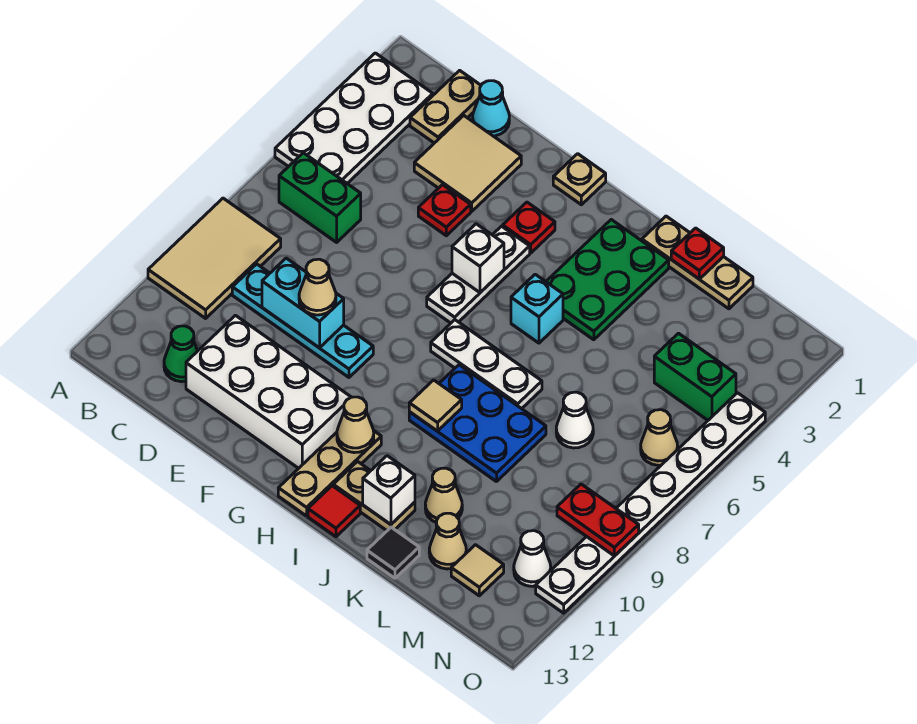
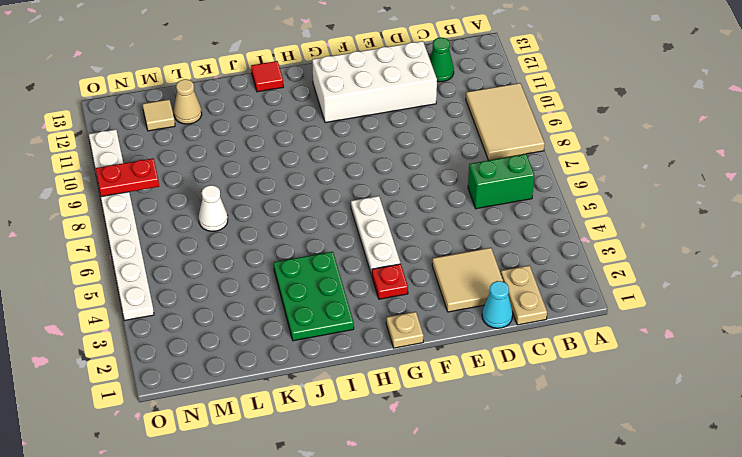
none -> white 2x4 plate [275,53,433,183]
none -> cyan 1x4 plate [232,264,373,377]
none -> red 1x1 plate [418,185,471,236]
none -> white 1x3 plate [431,320,542,409]

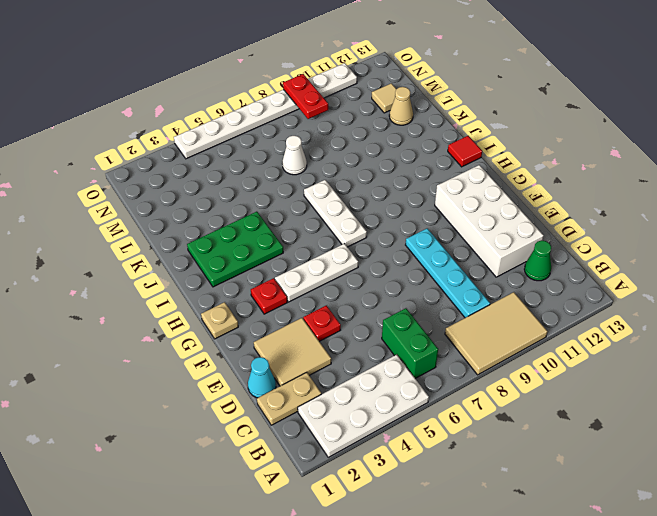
none -> tan 1x3 plate [278,430,381,516]
none -> cyan 1x1 brick [511,274,563,343]
none -> blue 2x3 plate [409,365,546,482]
none -> tan 1x2 plate [333,462,415,531]

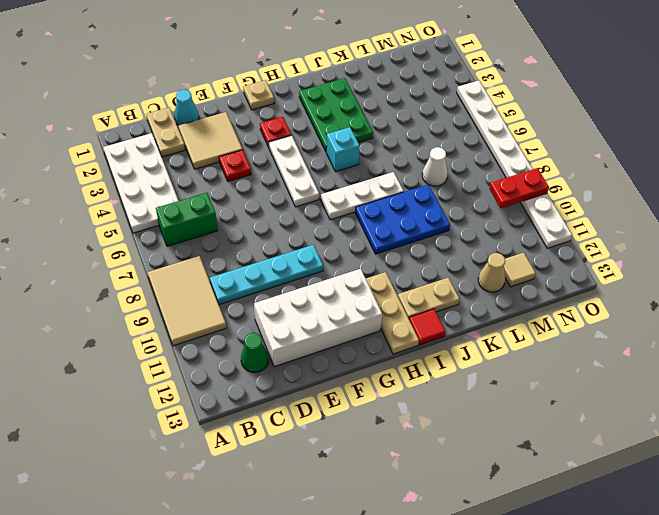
none -> tan 1x3 plate [642,216,753,309]
none -> tan 1x1 cone [425,468,462,522]
none -> black 1x1 tile [367,527,419,578]
none -> green 1x2 brick [654,333,736,420]

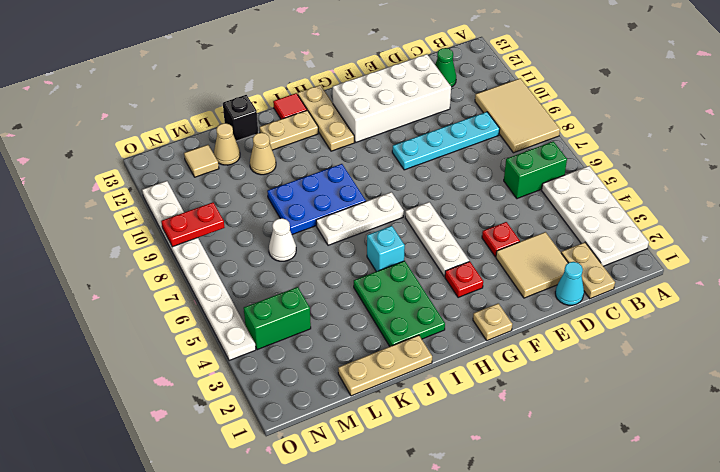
black 1x1 brick [223,95,258,141] -> black 1x1 tile [367,527,419,578]
none -> tan 1x1 cone [641,410,678,465]
none -> white 1x1 cone [514,531,551,586]
none -> cyan 1x2 brick [262,258,344,348]
none -> white 1x1 brick [452,224,504,293]

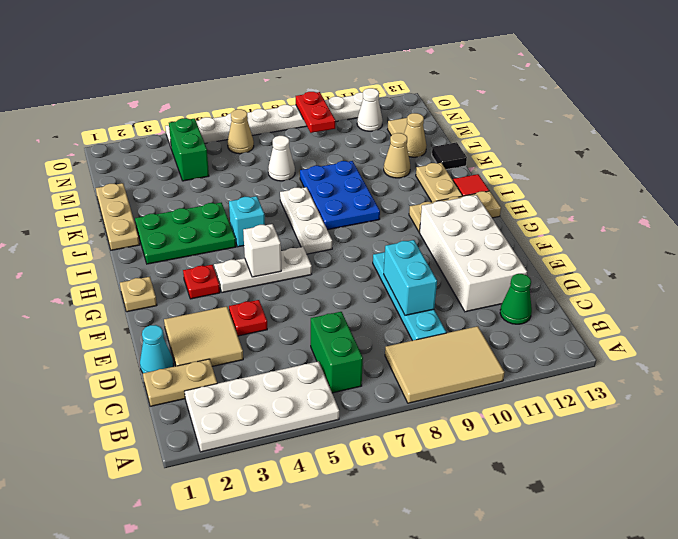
none -> tan 1x1 cone [337,397,374,453]
none -> tan 1x1 tile [409,380,462,431]
none -> white 1x1 brick [363,456,415,525]
none -> red 1x1 plate [671,228,724,279]

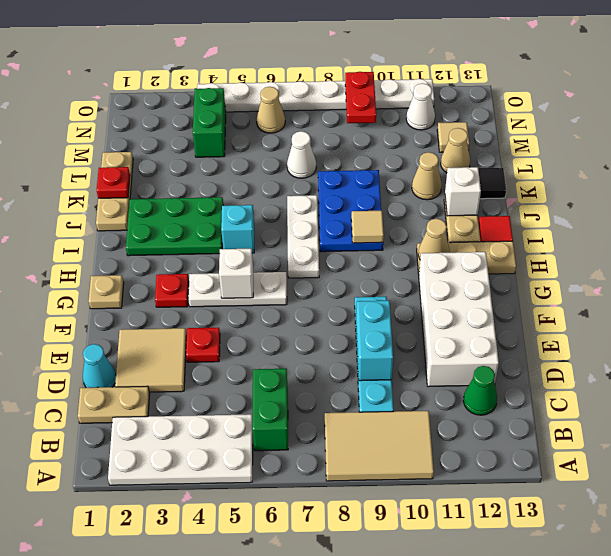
none -> tan 1x1 cone [299,259,336,315]

